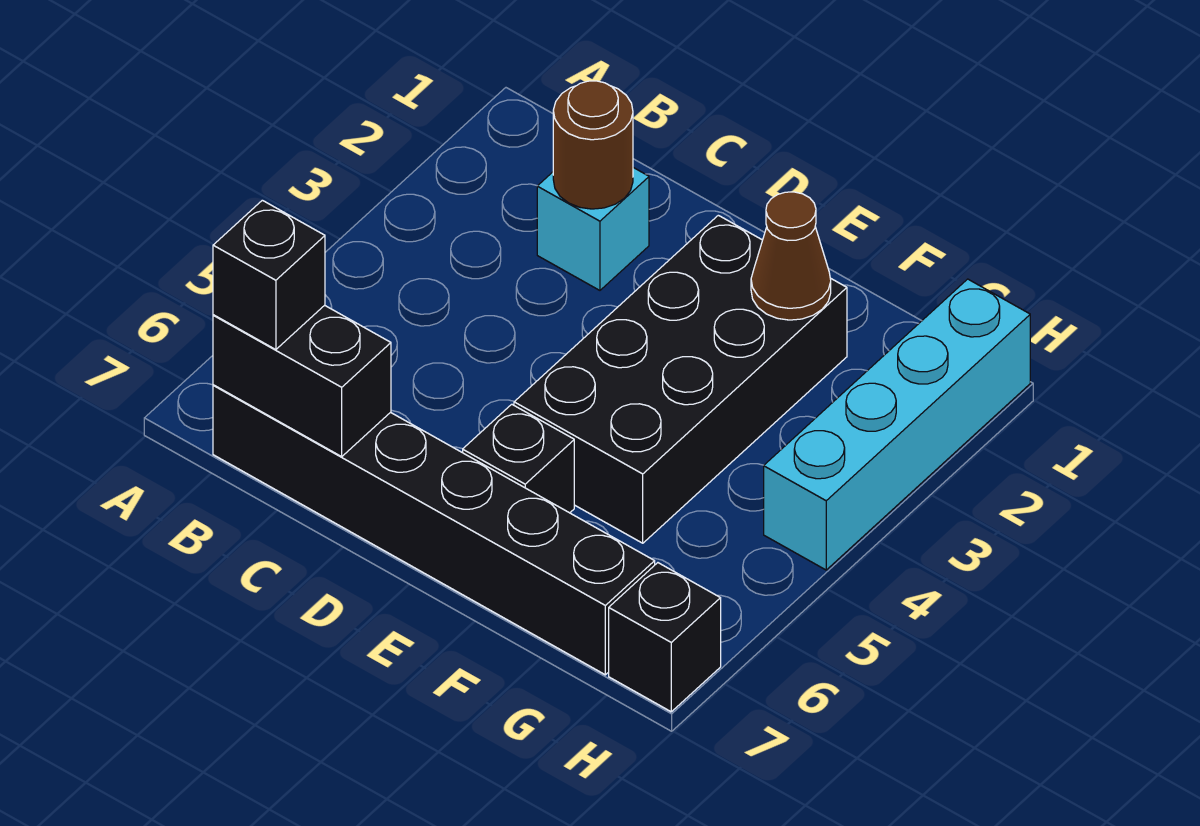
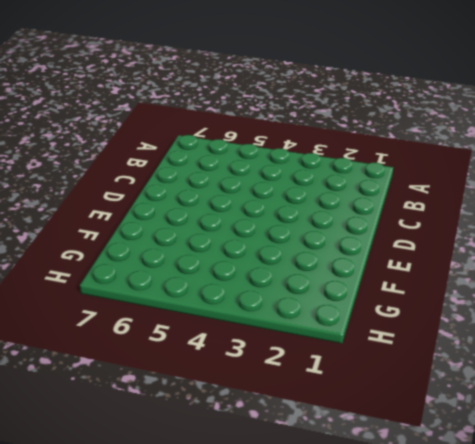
none -> black 1x6 brick [213,385,655,675]
none -> cyan 1x1 brick [537,168,649,290]

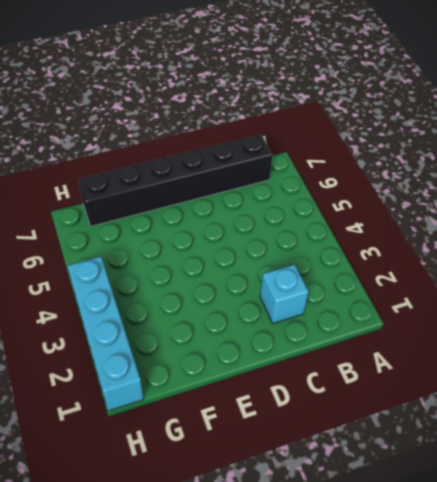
none -> black 2x4 brick [514,215,847,543]
none -> black 1x1 brick [463,404,574,513]

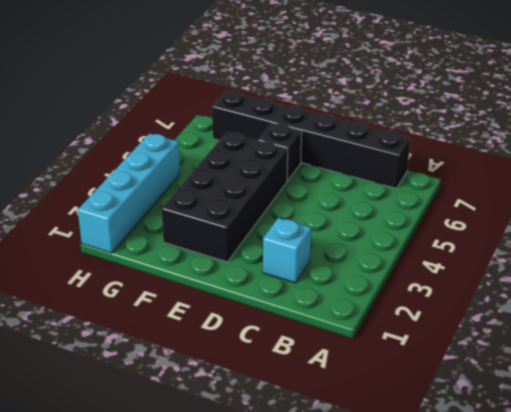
none -> black 1x1 brick [609,563,721,712]
none -> black 1x2 brick [213,305,391,457]

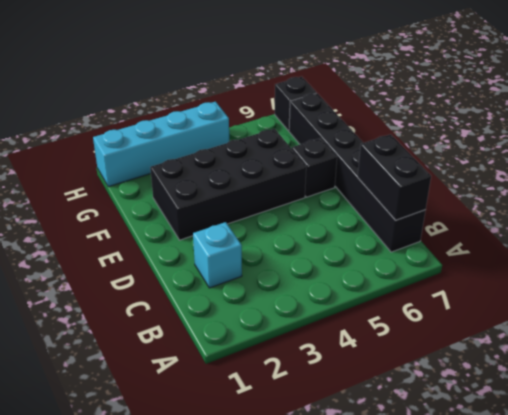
none -> brown 1x1 round brick [553,81,633,209]
none -> brown 1x1 cone [751,192,831,320]

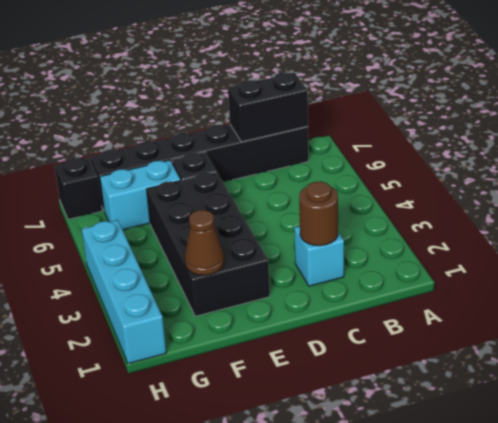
cyan 1x2 brick [100,160,181,230] -> none
none -> black 1x1 brick [213,200,325,350]

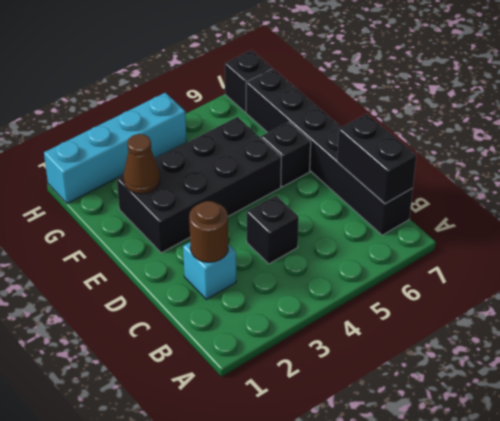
black 1x1 brick [247,195,299,264] -> black 1x1 brick moved to [213,200,325,350]

